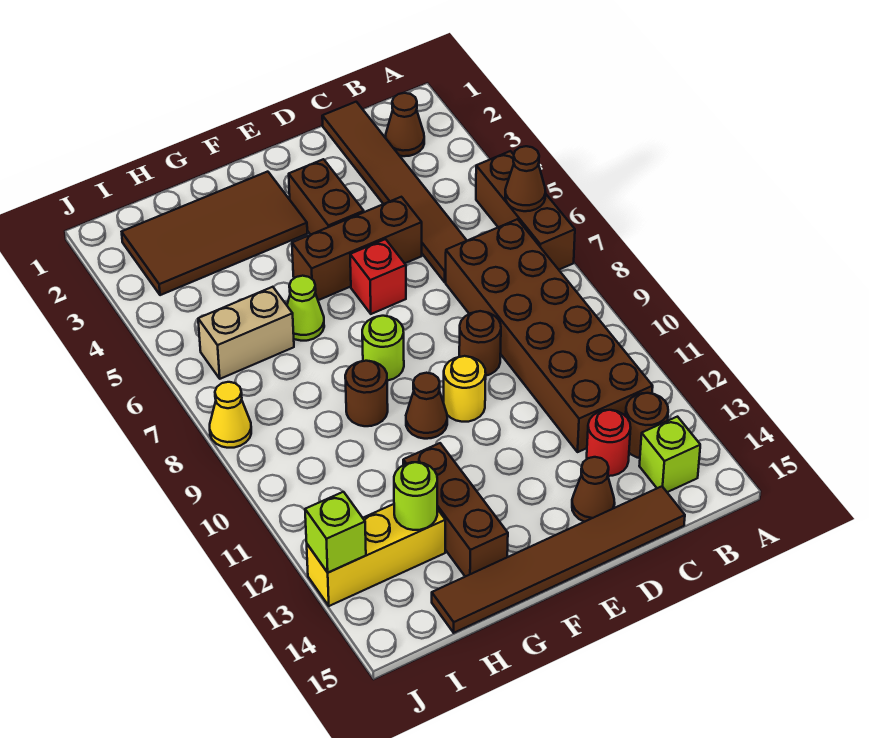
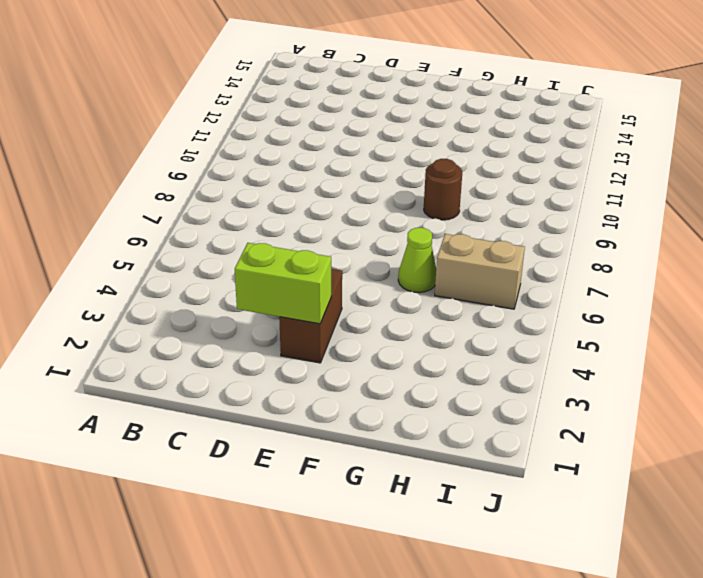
lime 1x2 brick [235,243,331,324] -> none
none -> brown 1x3 brick [476,151,575,270]
none -> brown 1x1 cone [385,93,424,156]
none -> brown 2x6 brick [446,219,653,452]

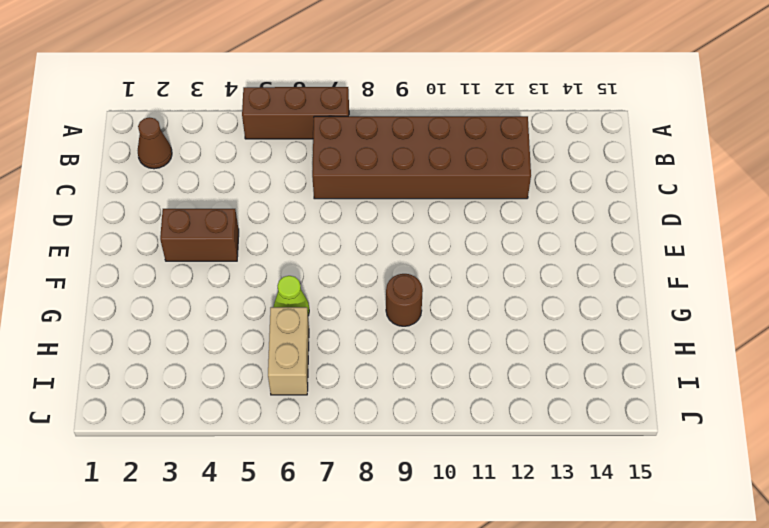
none -> brown 1x1 round brick [626,393,668,458]
none -> lime 1x1 brick [639,417,700,492]
none -> brown 1x6 tile [322,102,467,282]

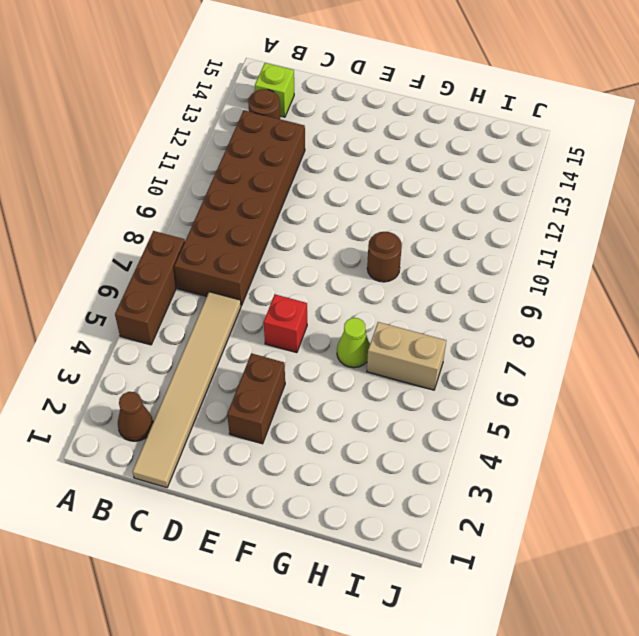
tan 1x6 tile [132,292,241,488] -> brown 1x6 tile [322,102,467,282]
none -> red 1x1 round brick [587,410,631,476]
none -> brown 1x6 tile [432,486,685,633]
none -> brown 1x3 brick [292,197,422,300]

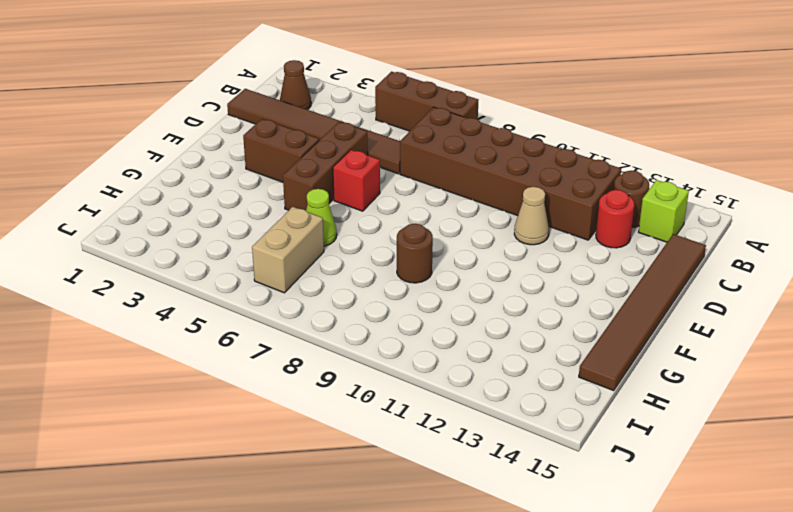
tan 1x1 cone [514,187,549,245] -> none
none -> brown 1x1 round brick [459,311,501,376]
none -> brown 1x1 cone [572,457,615,522]
none -> yellow 1x1 round brick [444,356,486,422]

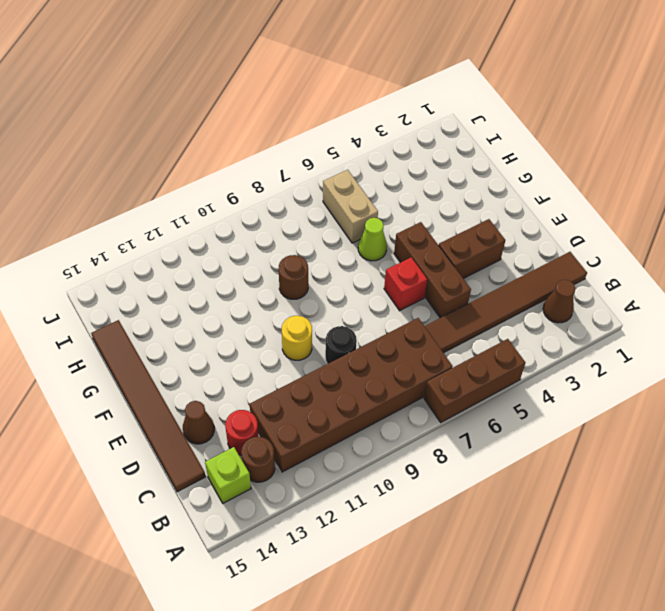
black 1x1 round brick [325,326,357,364] -> brown 1x1 round brick [459,311,501,376]
none -> brown 2x4 tile [122,172,307,295]
none -> lime 1x1 round brick [362,316,404,381]
none -> brown 1x1 cone [406,373,447,439]

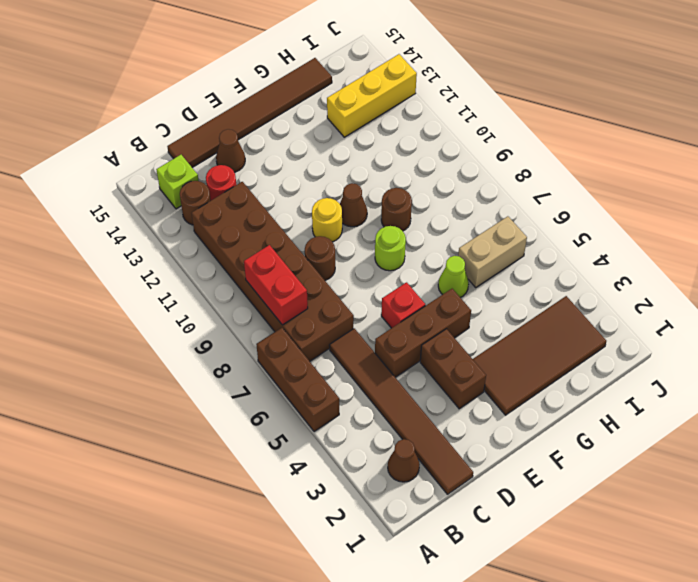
red 1x2 brick [244,245,308,325] -> none
none -> brown 1x3 brick [403,443,508,577]
none -> yellow 1x1 cone [210,382,251,448]
none -> brown 1x1 cone [505,146,546,211]

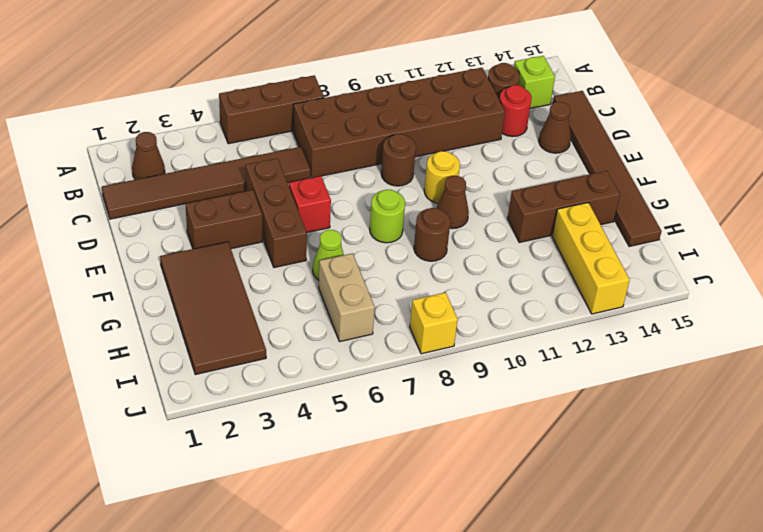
yellow 1x1 brick [410,292,458,354] -> yellow 1x1 cone [210,382,251,448]
none -> brown 1x1 cone [505,146,546,211]
none -> lime 1x1 round brick [394,462,437,530]
none -> lime 1x1 brick [305,492,366,573]

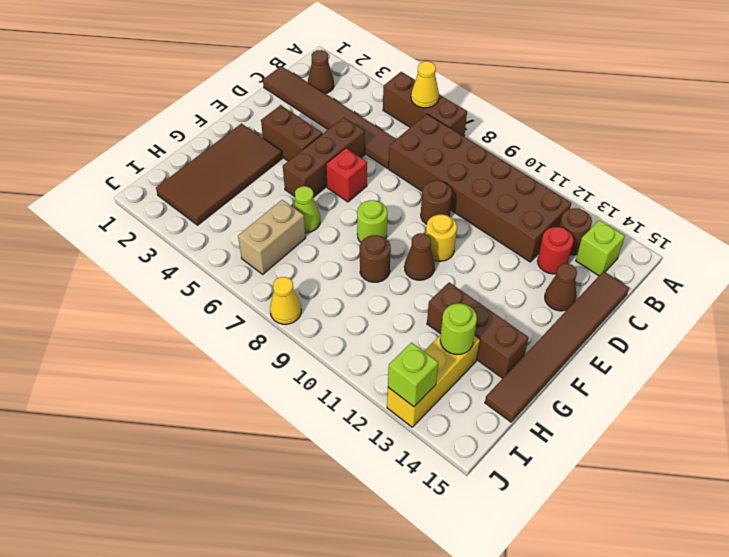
yellow 1x1 cone [411,61,439,108] -> brown 1x1 cone [505,146,546,211]

